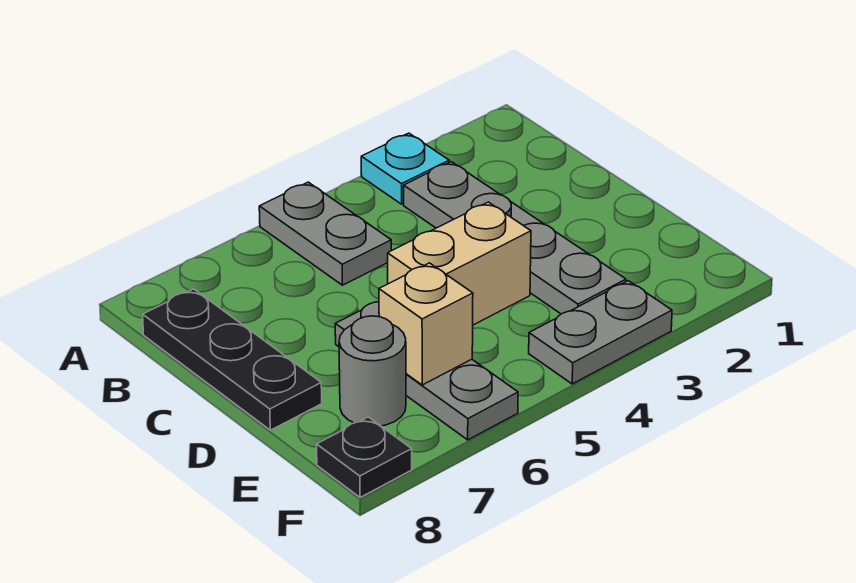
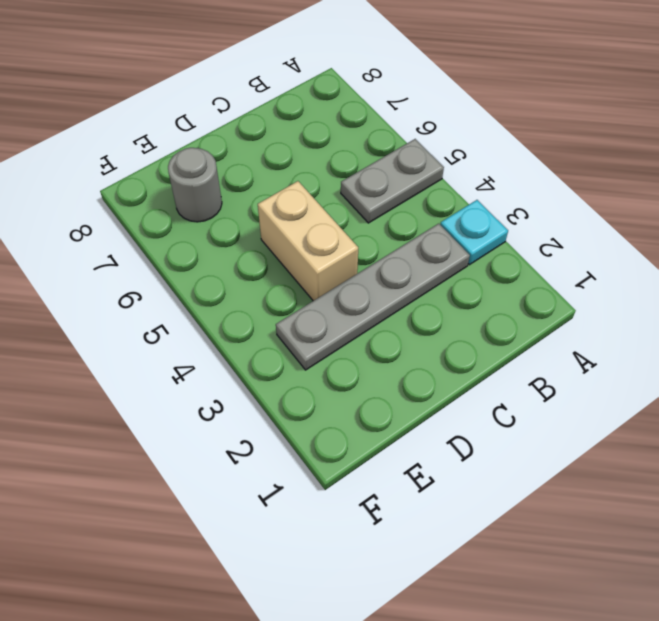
none -> black 1x3 plate [143,289,322,430]
none -> grey 1x3 plate [335,301,518,440]

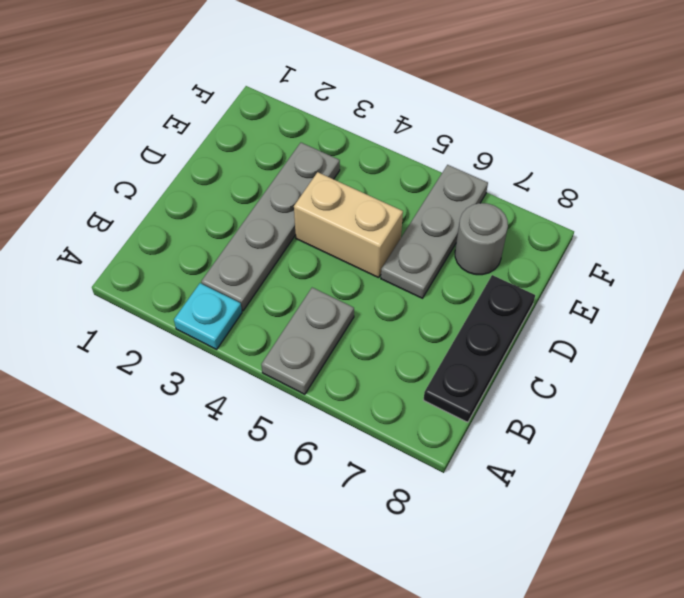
none -> grey 1x2 plate [529,281,672,384]
none -> black 1x1 plate [317,417,412,497]

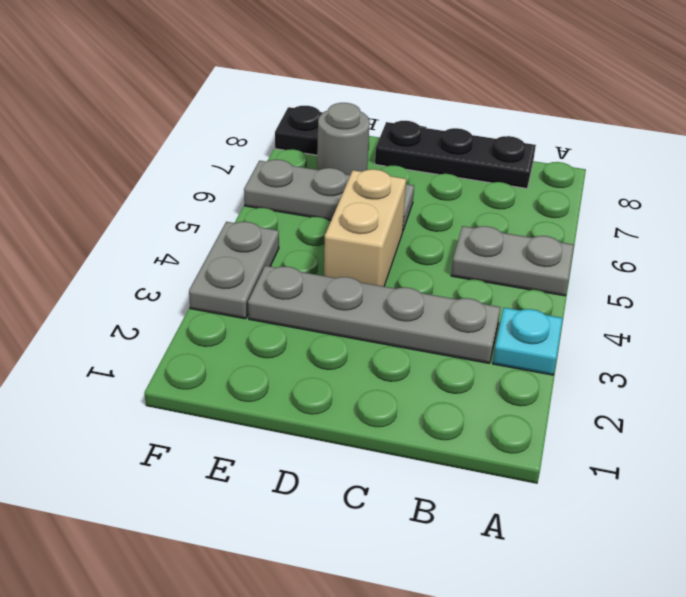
none -> tan 1x1 brick [379,263,473,385]

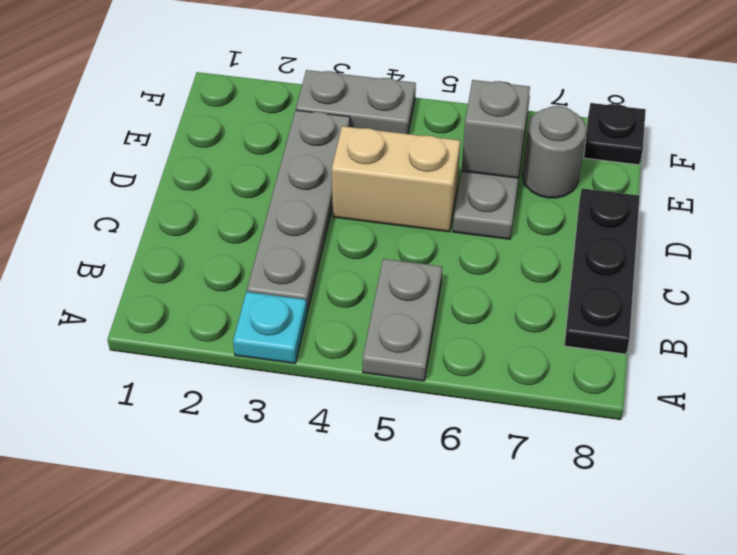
grey 1x1 brick [462,80,530,178] -> tan 1x1 brick [379,263,473,385]

